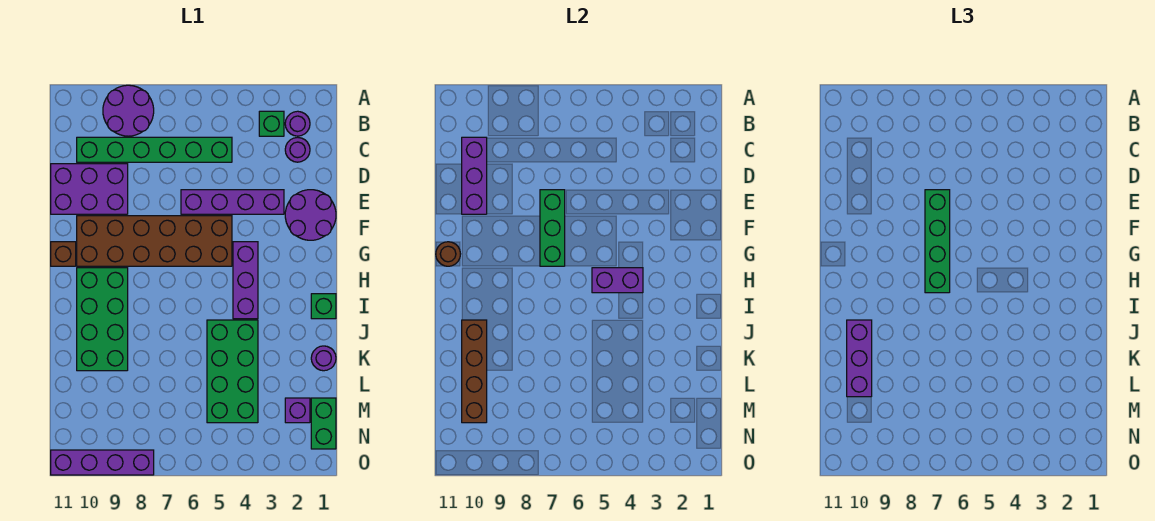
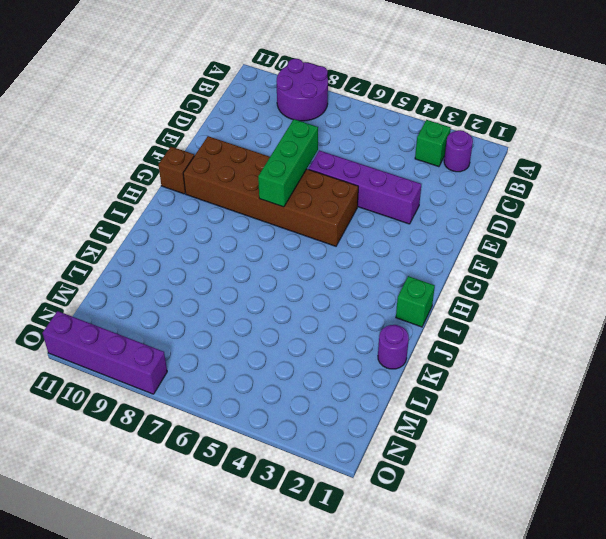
none -> purple 1x1 round brick [285,137,310,162]
none -> green 1x6 brick [77,137,232,162]
none -> purple 2x3 brick [51,164,128,214]

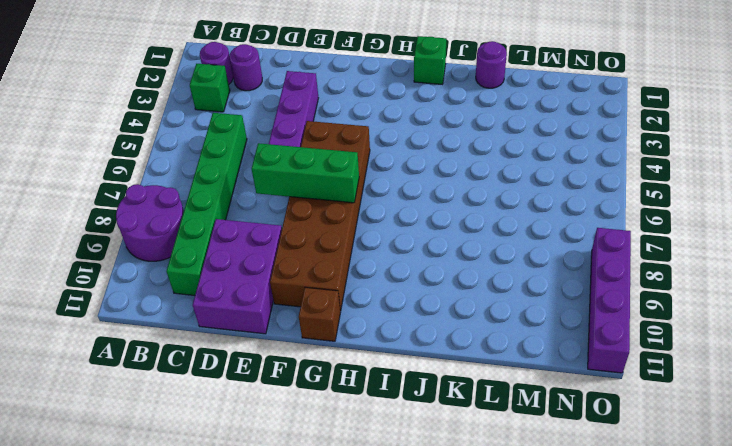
none -> purple 2x2 round brick [285,190,336,240]
none -> purple 1x3 brick [233,242,258,319]
none -> green 2x4 brick [77,268,128,371]

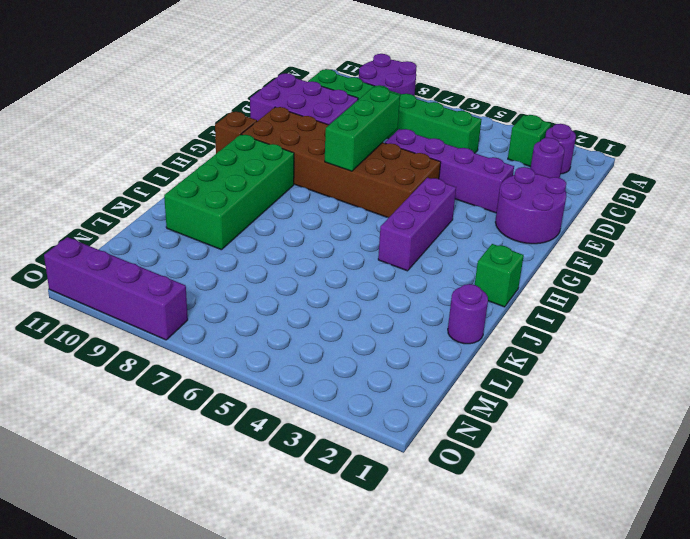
none -> green 2x4 brick [207,320,258,423]
none -> green 1x2 brick [311,398,336,449]
none -> purple 1x1 brick [285,398,310,423]

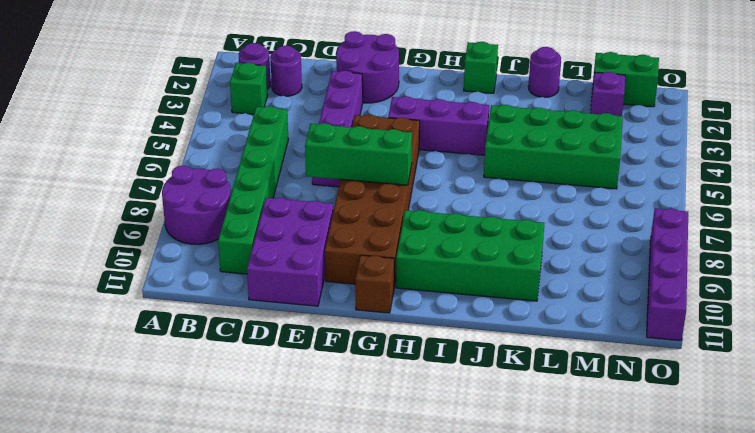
none -> purple 1x3 brick [462,137,487,214]
none -> brown 1x1 round brick [436,242,460,266]
none -> purple 1x2 brick [592,268,643,293]

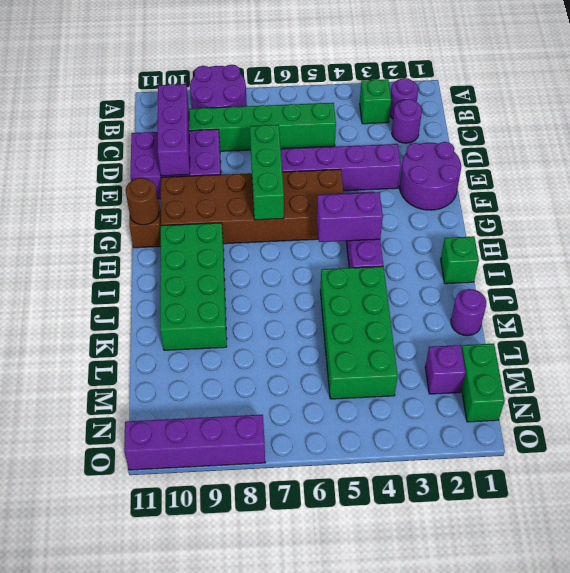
none -> brown 1x4 brick [462,320,487,423]
none -> green 1x4 brick [925,190,950,293]
none -> purple 1x3 brick [847,320,872,397]

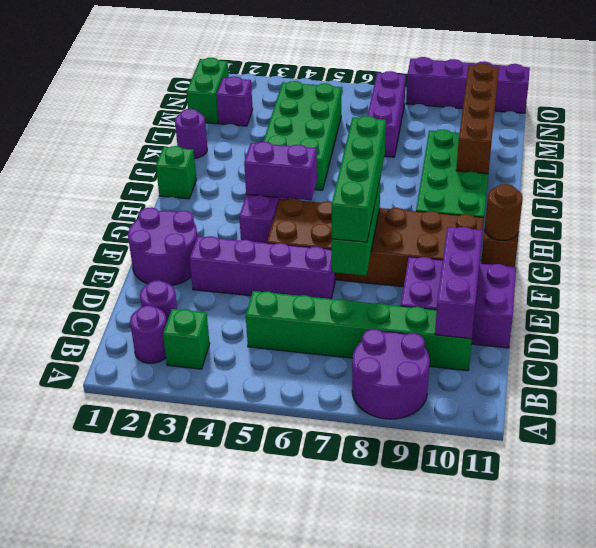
purple 1x3 brick [367,71,406,157] -> purple 1x3 brick moved to [847,320,872,397]

